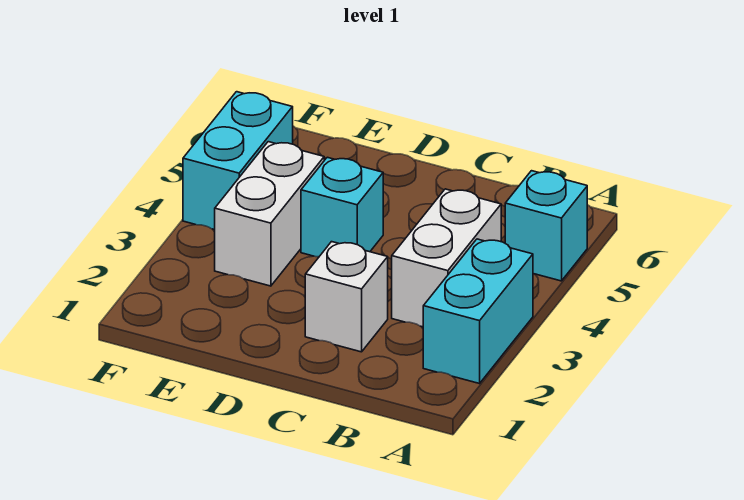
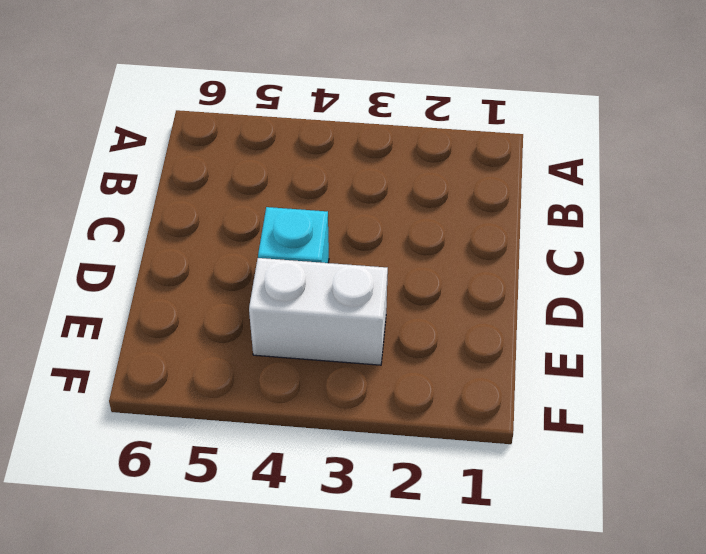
none -> cyan 1x2 brick [423,239,533,384]
none -> cyan 1x1 brick [505,171,587,281]

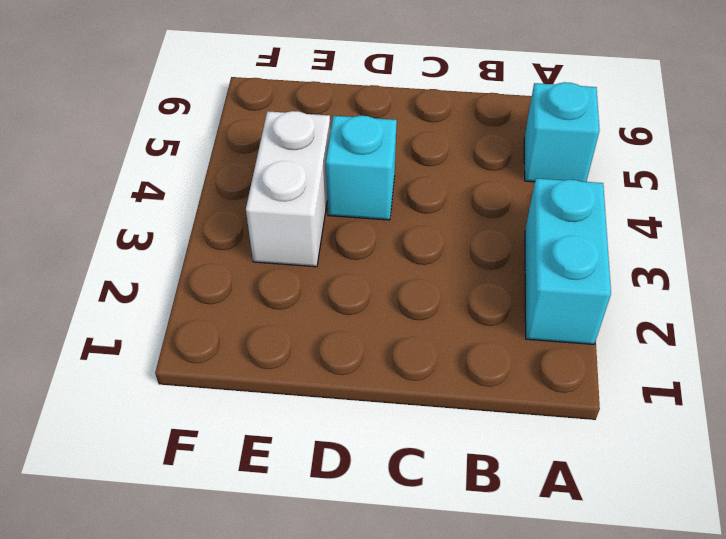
none -> white 1x2 brick [392,189,501,327]
none -> white 1x1 brick [305,242,388,352]

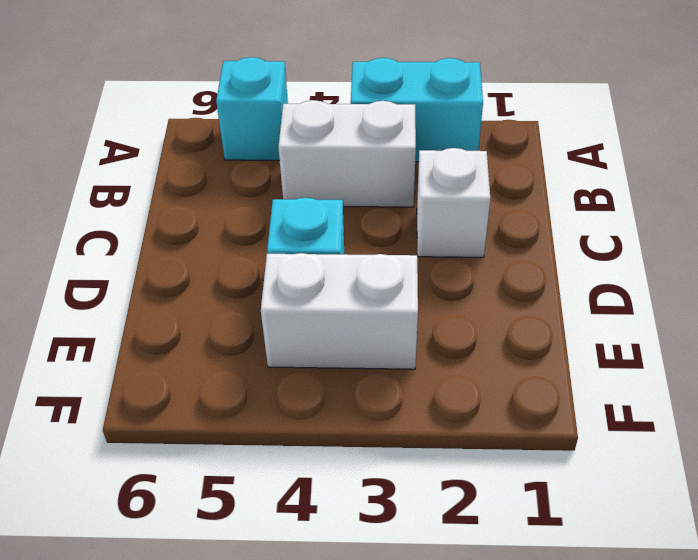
none -> cyan 1x2 brick [183,92,293,230]

